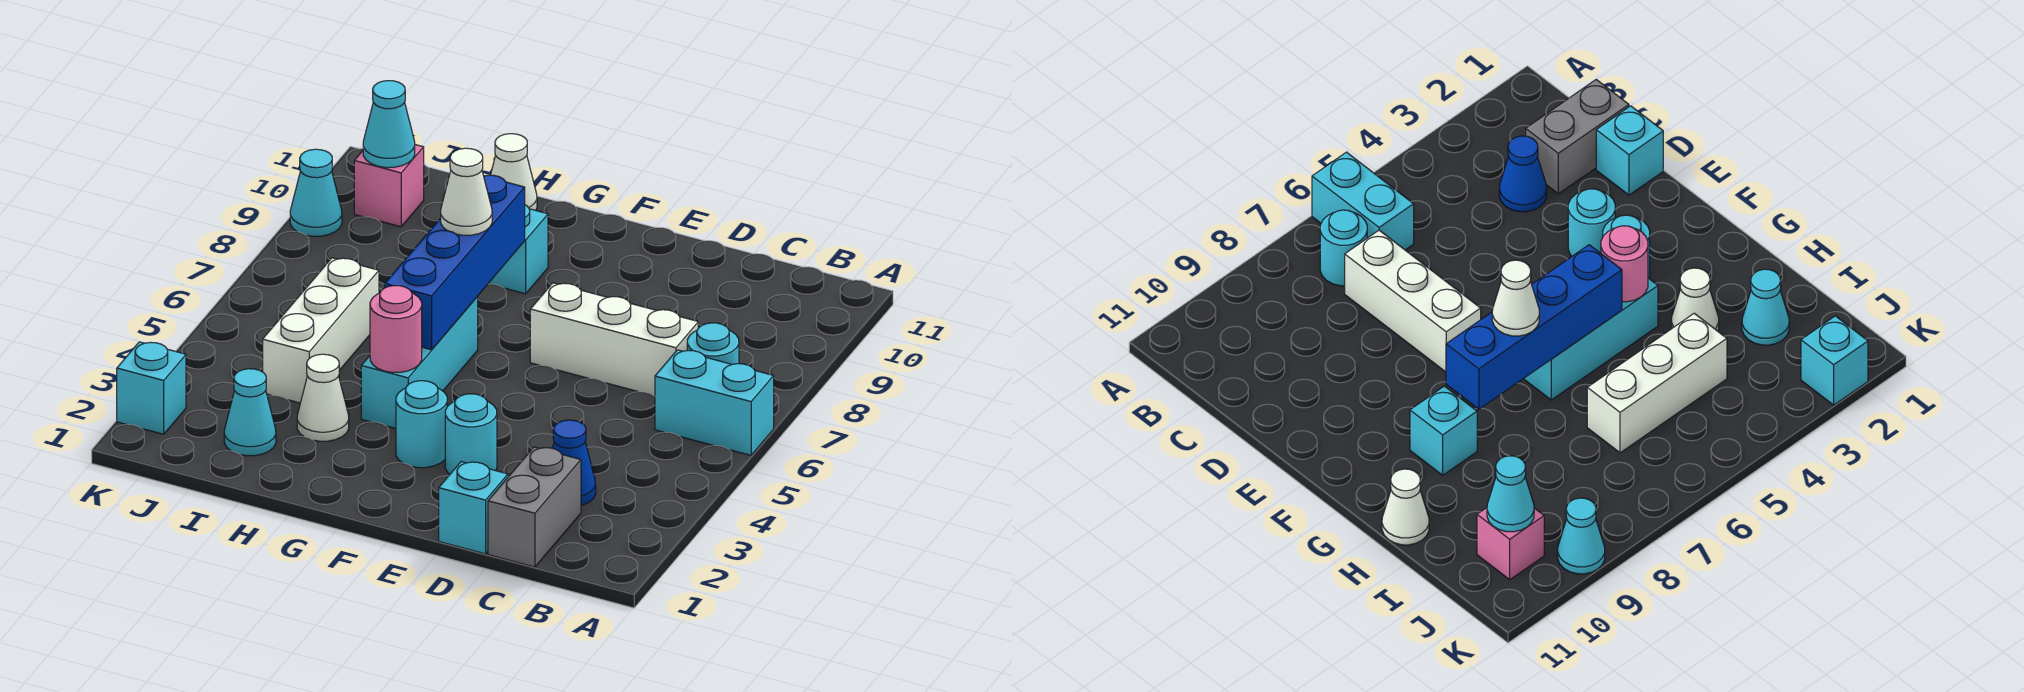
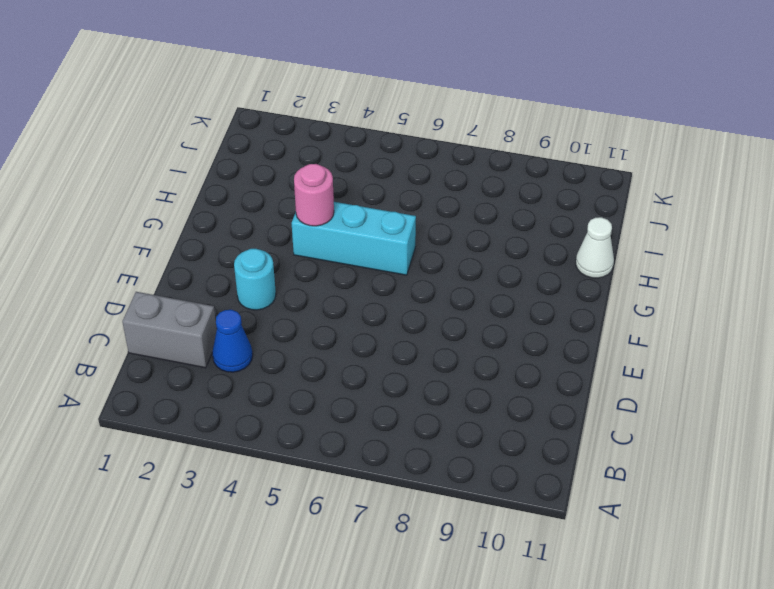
none -> cyan 1x2 brick [655,350,774,455]
none -> cyan 1x1 round brick [687,323,739,364]
none -> white 1x3 brick [530,283,698,396]

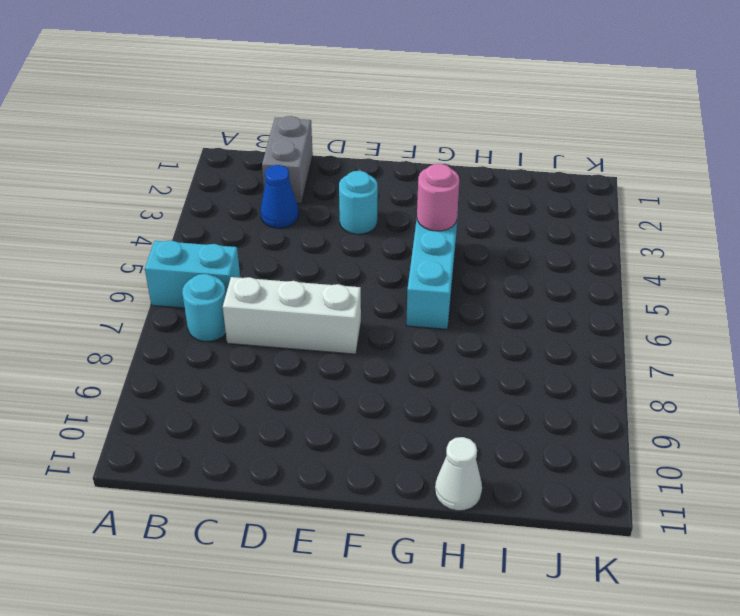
none -> cyan 1x1 brick [439,462,508,554]
none -> cyan 1x1 round brick [396,381,447,468]
none -> cyan 1x1 brick [488,205,548,294]

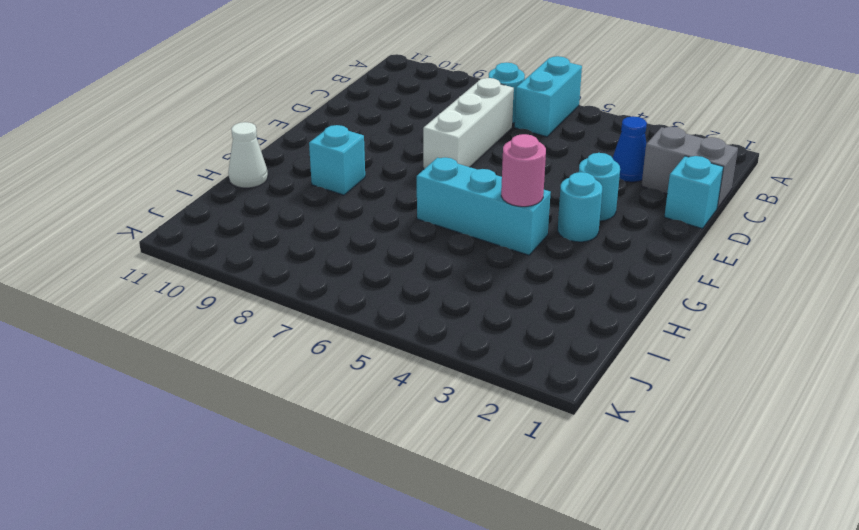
none -> white 1x1 cone [297,354,349,441]
none -> cyan 1x1 cone [224,369,276,456]
none -> white 1x3 brick [263,258,379,403]

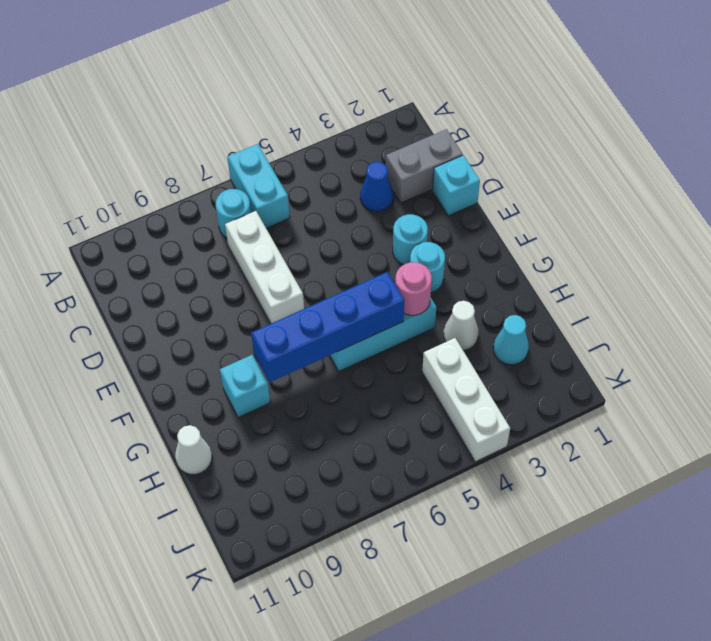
white 1x3 brick [422,338,510,462] -> white 1x3 brick turned to [263,258,379,403]
none -> pink 1x1 brick [354,145,424,227]
none -> cyan 1x1 brick [117,342,186,434]
none -> cyan 1x1 cone [290,149,342,236]

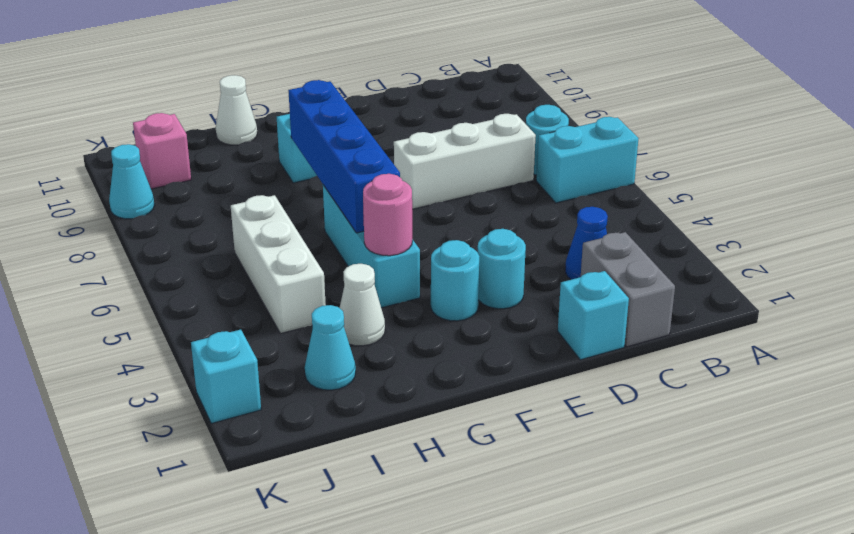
none -> cyan 1x1 cone [363,81,415,168]
none -> white 1x1 cone [441,148,492,235]

